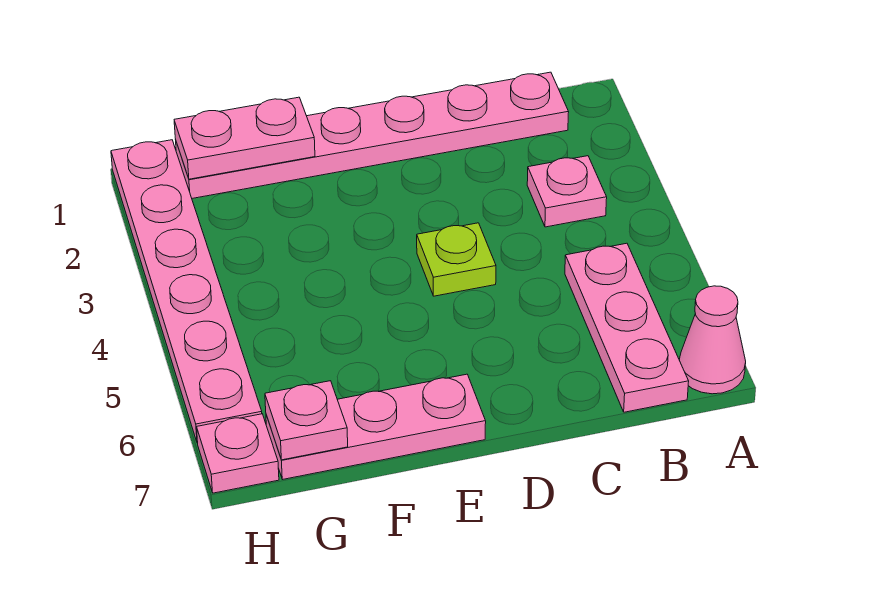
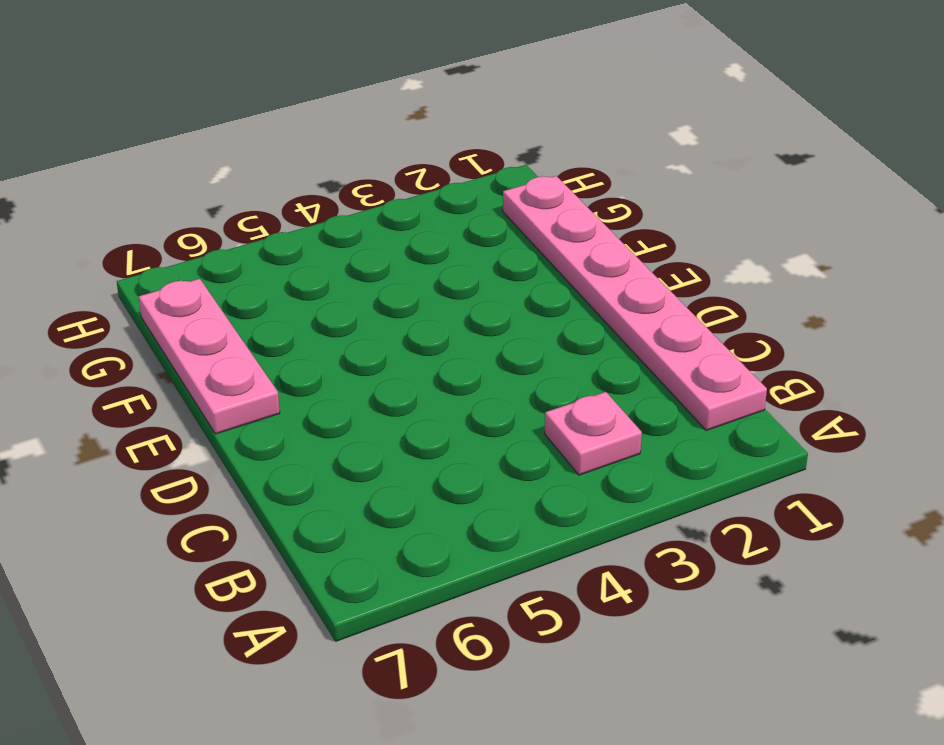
none -> pink 1x1 cone [679,286,746,394]
none -> pink 1x3 plate [565,243,689,412]

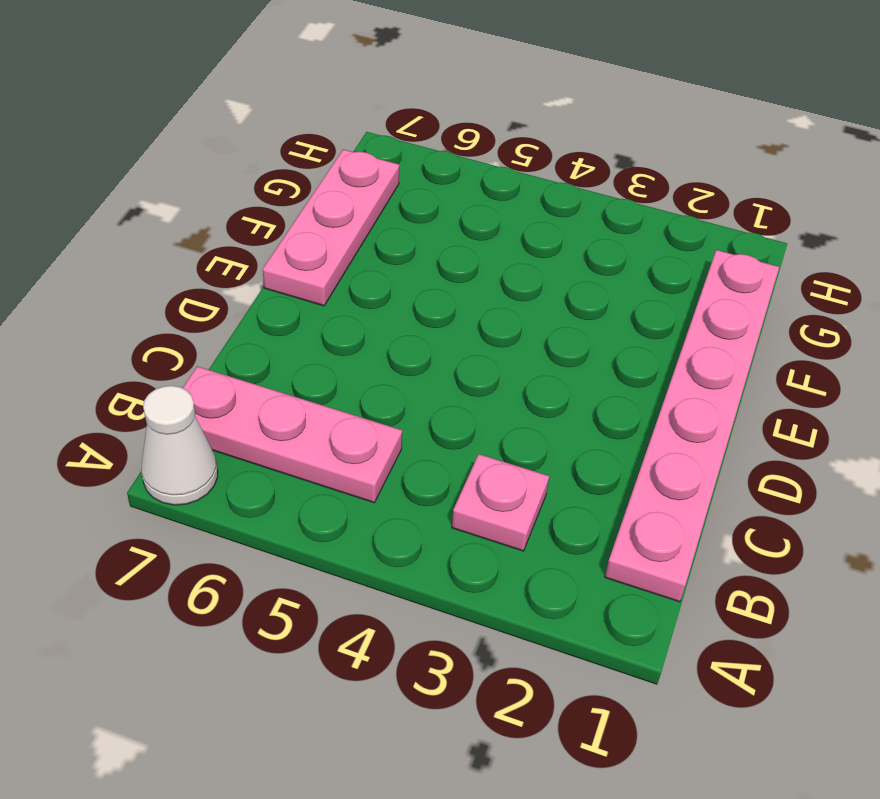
white 1x1 cone [141,386,218,505] -> pink 1x1 cone [679,286,746,394]
none -> lime 1x1 plate [417,223,496,296]
none -> pink 1x6 plate [111,140,262,443]

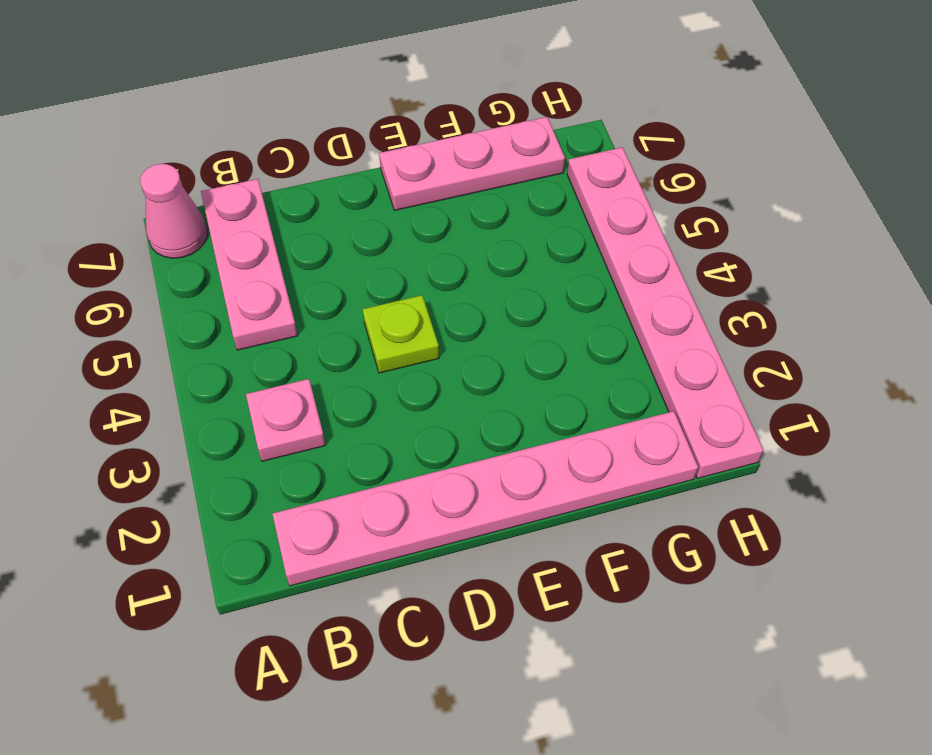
none -> pink 1x1 plate [197,414,279,493]
none -> pink 1x2 plate [174,97,315,179]

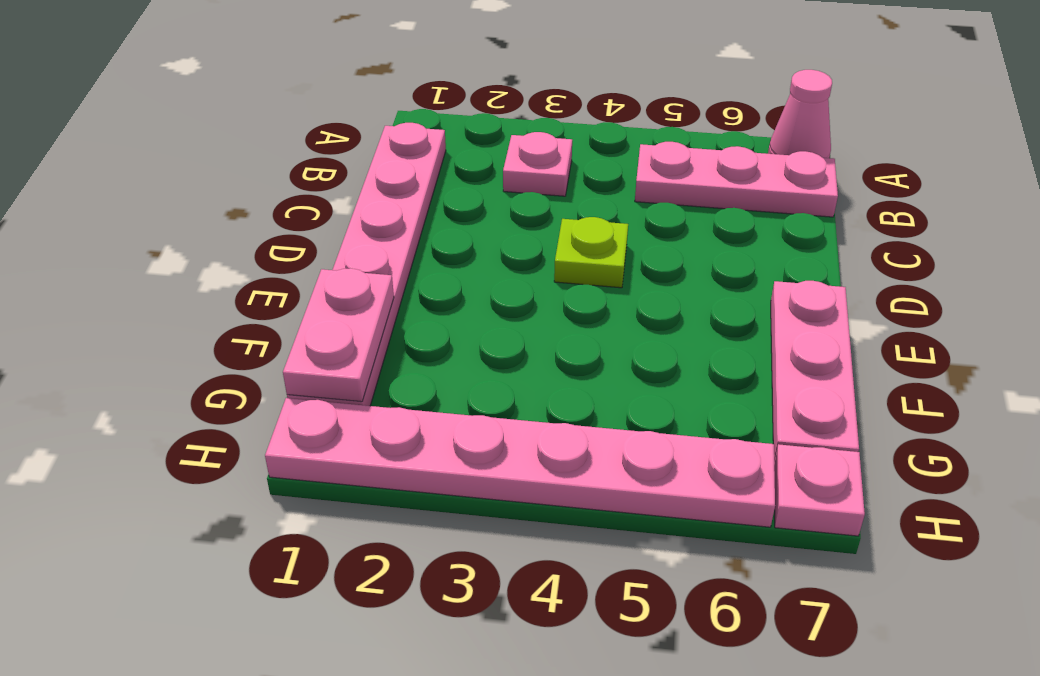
none -> pink 1x1 plate [265,381,348,460]

